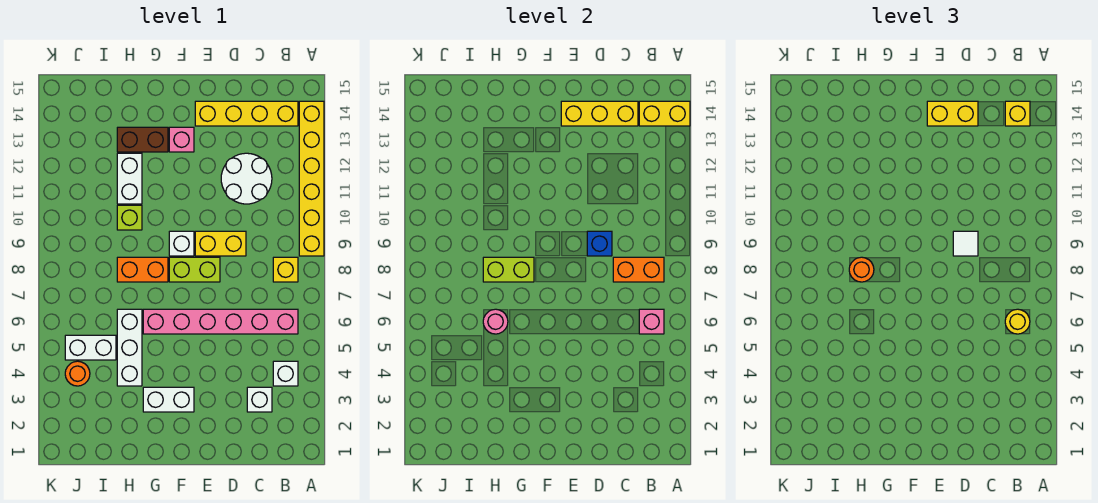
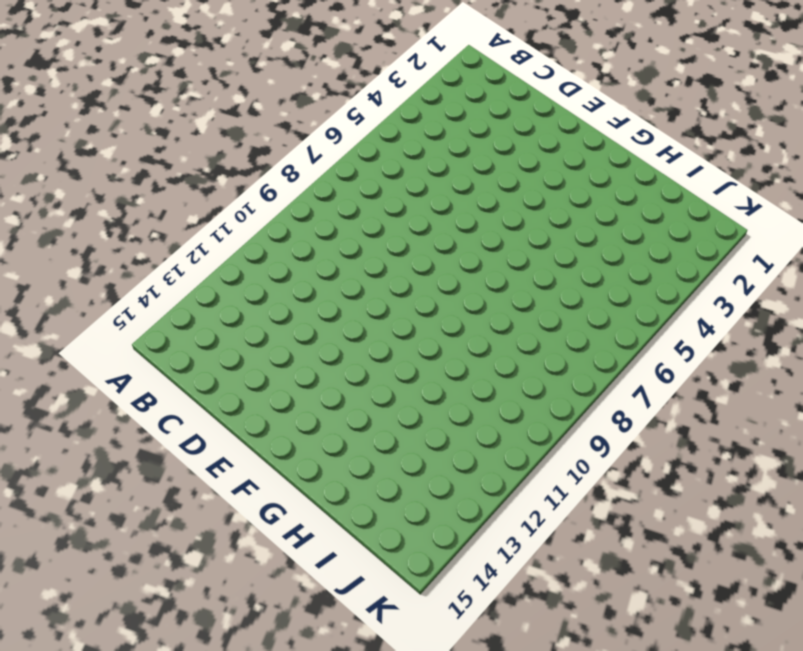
none -> yellow 1x6 brick [299,101,324,256]
none -> white 1x1 brick [273,361,298,386]
none -> pink 1x6 brick [143,309,298,334]
none -> yellow 1x1 brick [273,257,298,282]

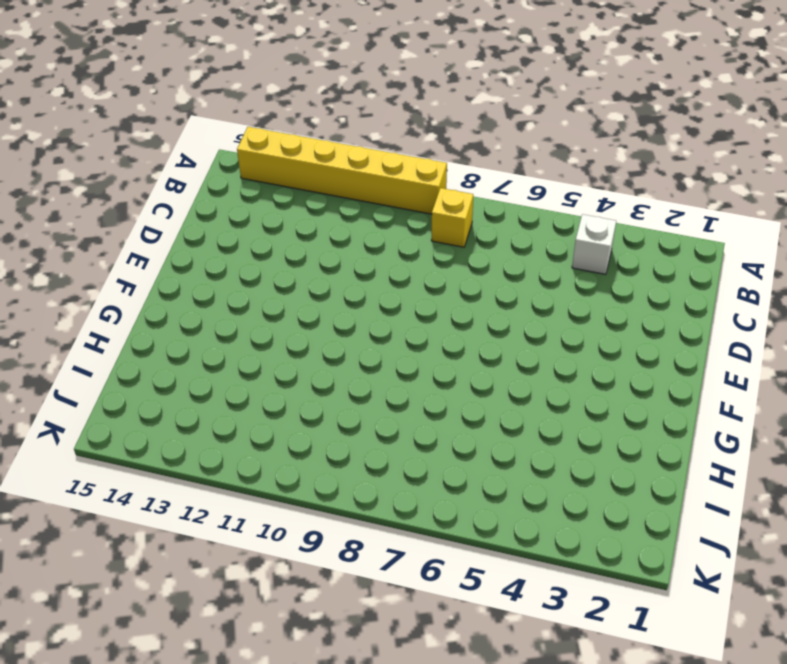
none -> pink 1x6 brick [143,309,298,334]
none -> yellow 1x4 brick [195,101,298,126]
none -> white 1x1 brick [247,387,272,412]
none -> white 2x2 round brick [221,153,272,204]

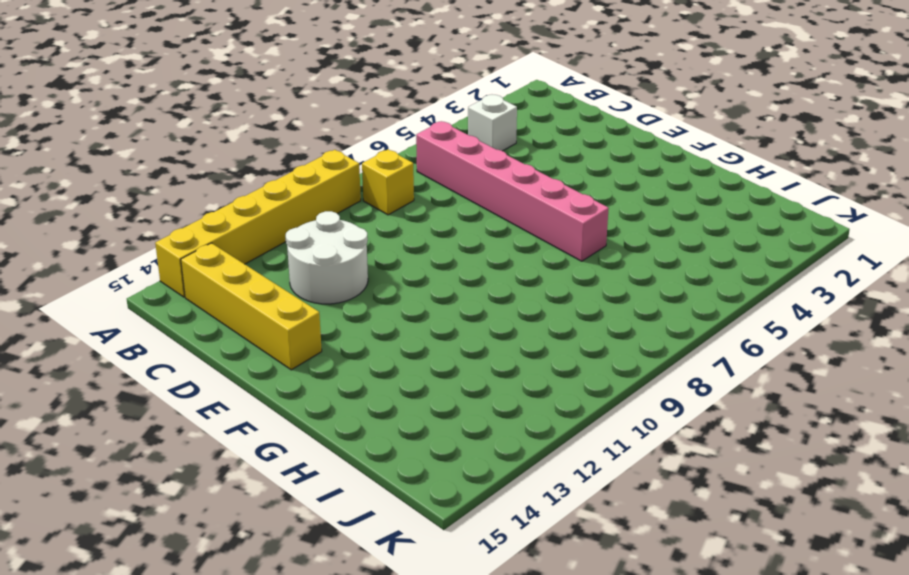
none -> white 1x1 brick [247,387,272,412]
none -> yellow 1x2 brick [195,231,246,256]
none -> lime 1x2 brick [169,257,220,282]
none -> white 1x2 brick [143,387,194,412]

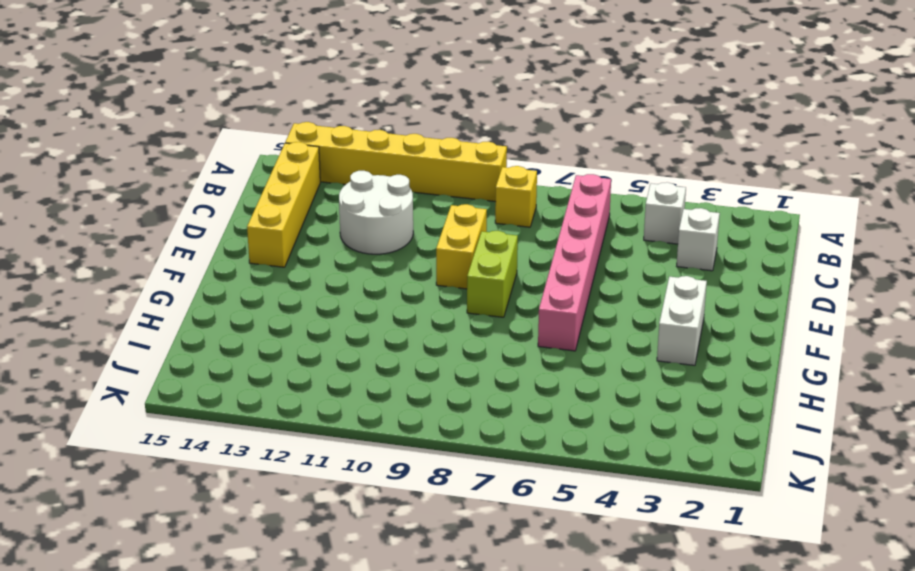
none -> white 1x1 brick [169,231,194,256]
none -> pink 1x1 brick [169,127,194,152]
none -> orange 1x2 brick [117,257,168,282]
none -> brown 1x2 brick [117,127,168,152]

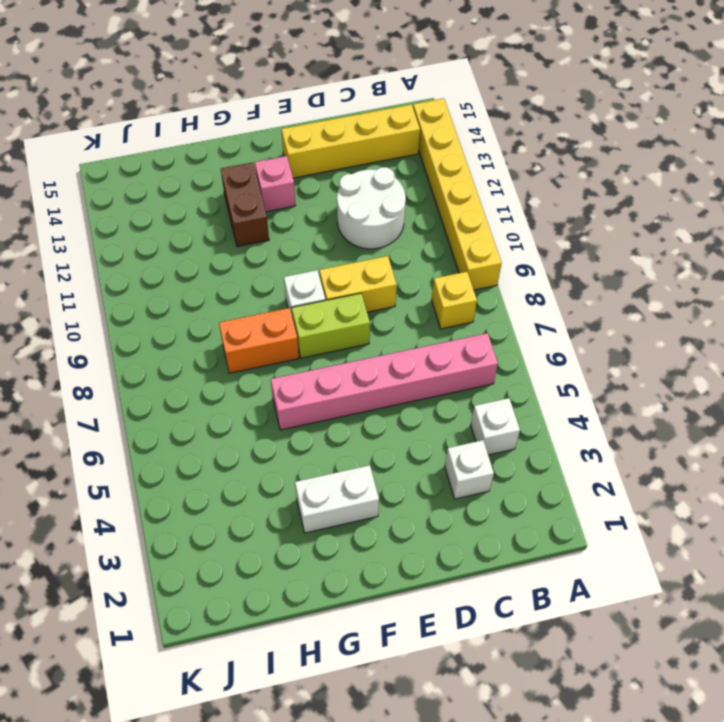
brown 1x2 brick [221,162,269,247] -> brown 1x2 brick turned to [117,127,168,152]
none -> white 1x3 brick [117,309,142,386]
none -> lime 1x1 brick [117,205,142,230]
none -> white 1x2 brick [117,153,142,204]
none -> white 1x2 brick [65,335,116,360]

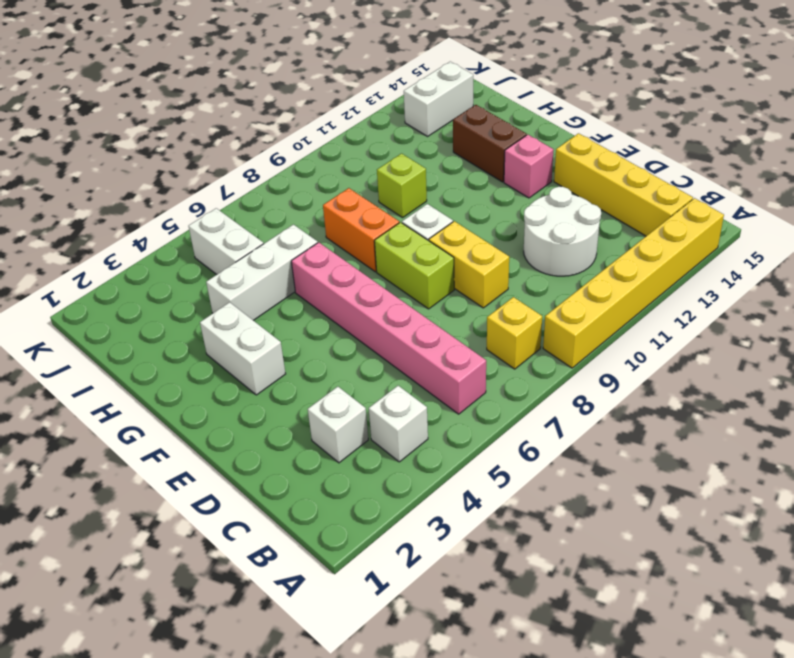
white 1x2 brick [404,62,473,136] -> white 1x2 brick moved to [117,153,142,204]
none -> orange 1x1 round brick [65,361,90,386]
none -> yellow 1x2 brick [639,101,690,126]
none -> pink 1x1 brick [639,309,664,334]
none -> orange 1x2 brick [613,257,664,282]

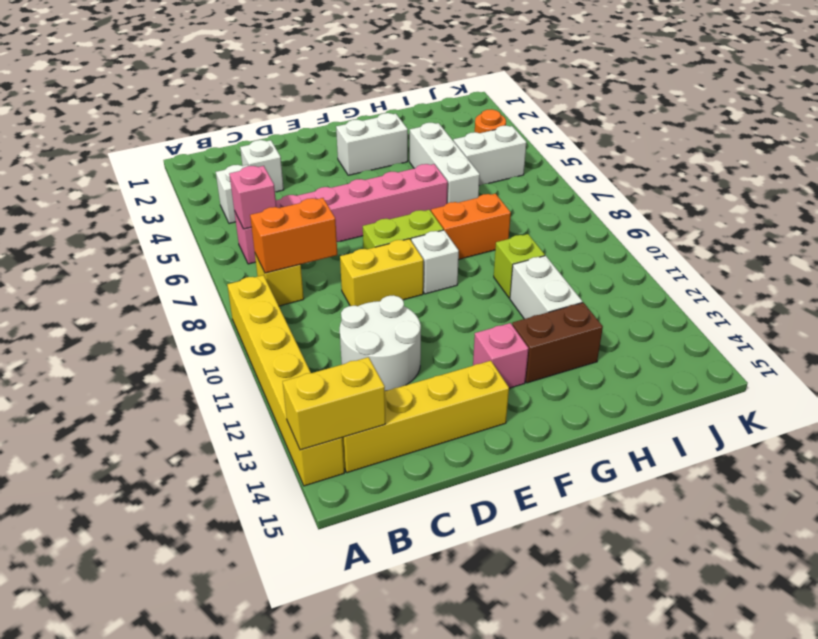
none -> yellow 1x3 brick [561,101,638,126]
none -> blue 1x1 brick [587,231,612,256]
none -> lime 1x2 brick [483,257,534,282]
none -> pink 1x1 round brick [483,309,508,334]

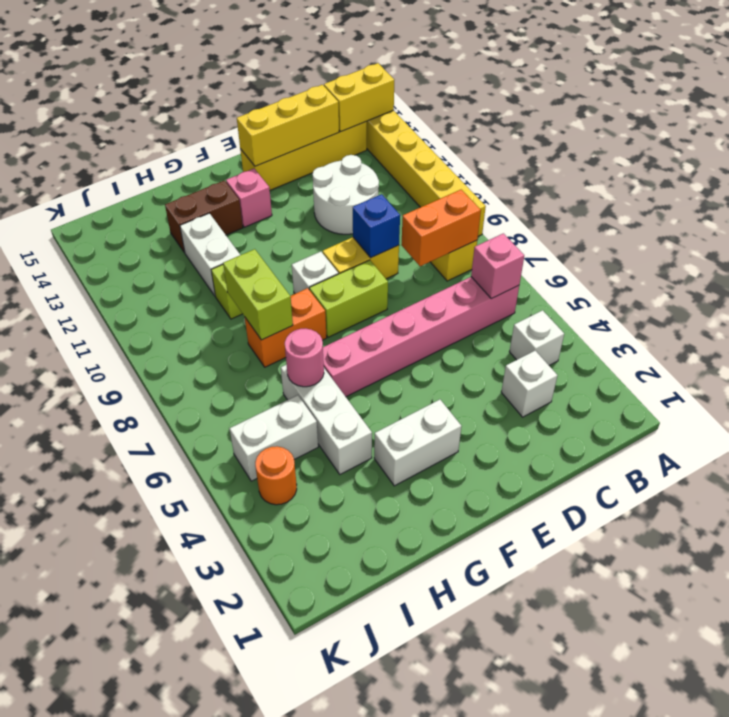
lime 1x2 brick [223,249,293,340] -> lime 1x2 brick turned to [483,257,534,282]
none -> yellow 1x1 round brick [1005,309,1030,334]
none -> yellow 1x1 brick [1005,101,1030,126]
none -> white 1x1 tile [953,231,978,256]
none -> yellow 1x2 brick [927,101,978,126]

